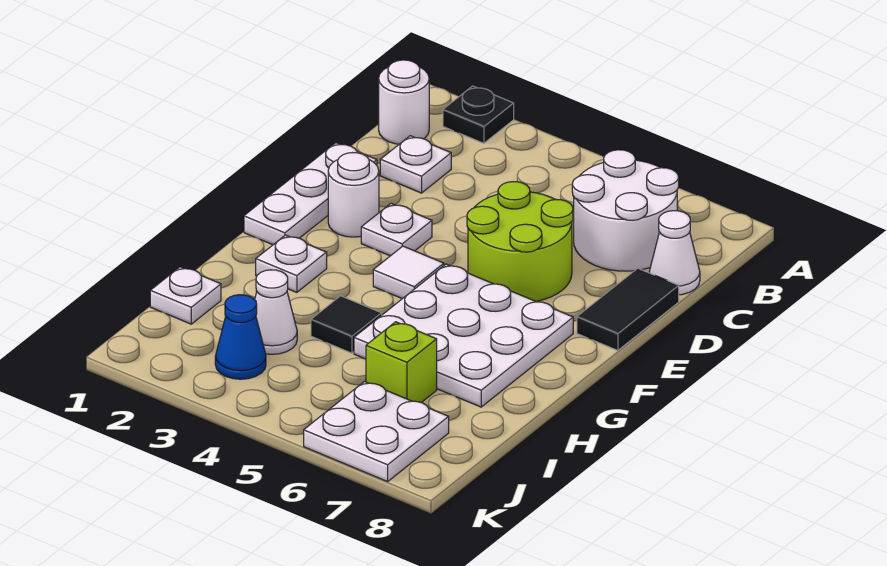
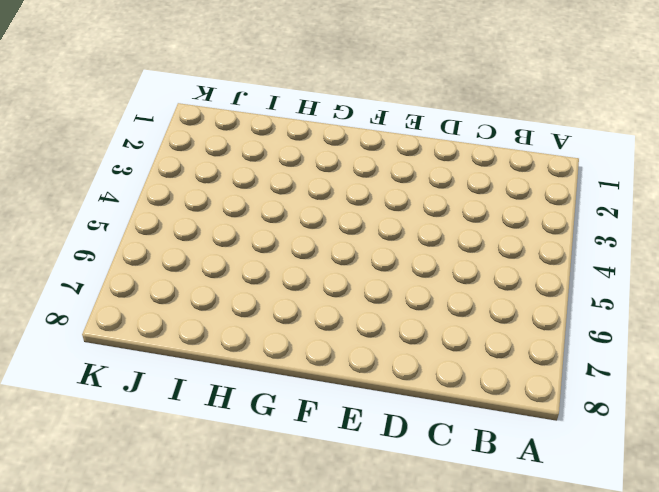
none -> black 1x1 plate [443,86,514,143]
none -> white 1x1 round brick [379,60,429,144]
none -> white 2x2 round brick [572,150,679,271]

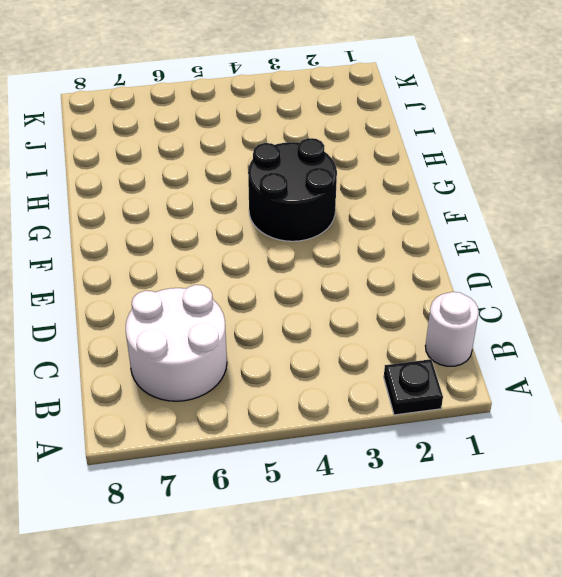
black 2x2 round brick [248,138,337,241] -> white 1x1 tile [373,246,444,299]
none -> white 1x1 plate [380,136,451,193]
none -> white 1x1 cone [649,211,700,295]
none -> white 1x3 plate [244,143,377,245]

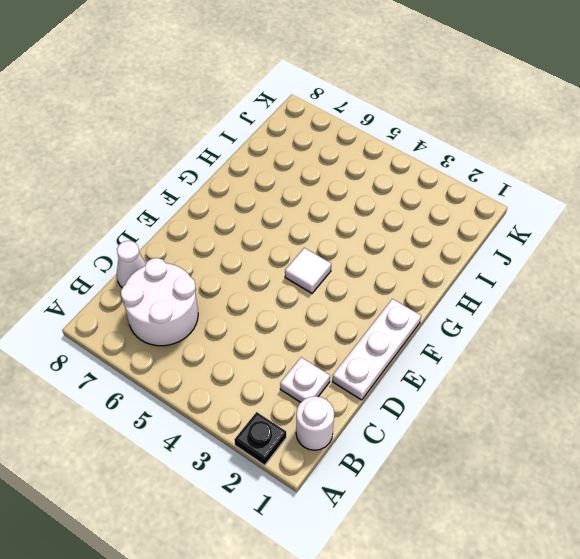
none -> lime 2x2 round brick [467,182,573,301]
none -> black 1x2 tile [577,268,679,351]
none -> white 1x1 round brick [328,153,379,237]

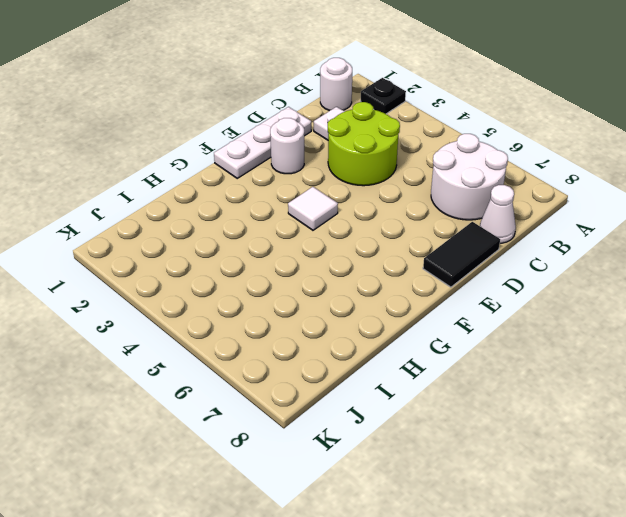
lime 2x2 round brick [328,102,400,186] -> lime 2x2 round brick moved to [467,182,573,301]
none -> white 1x1 plate [361,203,432,256]
none -> white 3x3 plate [354,264,573,407]
none -> white 1x1 plate [256,235,327,292]

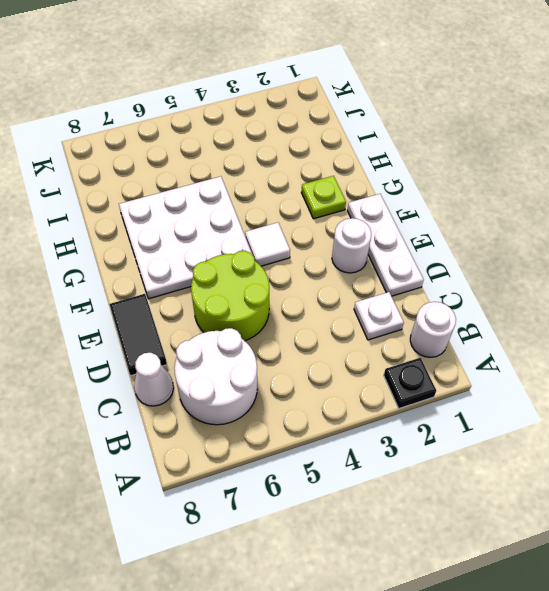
lime 1x1 plate [301,176,346,219] -> white 1x1 plate [256,235,327,292]
none -> white 1x1 plate [361,203,432,256]
none -> black 1x1 tile [311,296,382,353]
none -> white 1x1 plate [150,267,221,324]

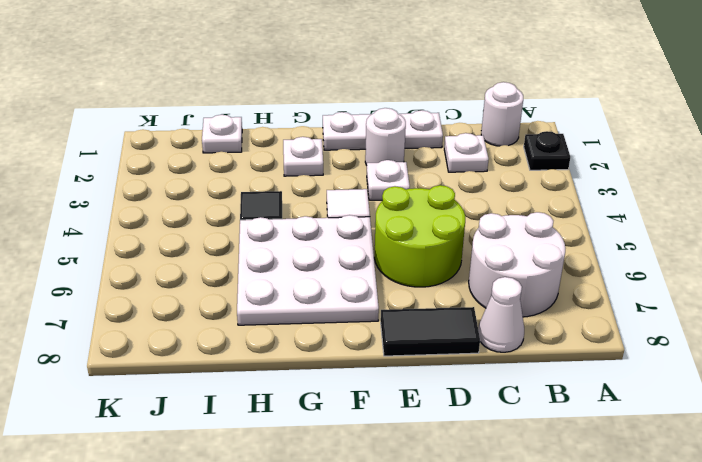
none -> white 1x1 cone [255,270,297,354]
none -> lime 1x1 brick [366,322,437,403]
none -> blue 1x1 cone [215,295,266,379]

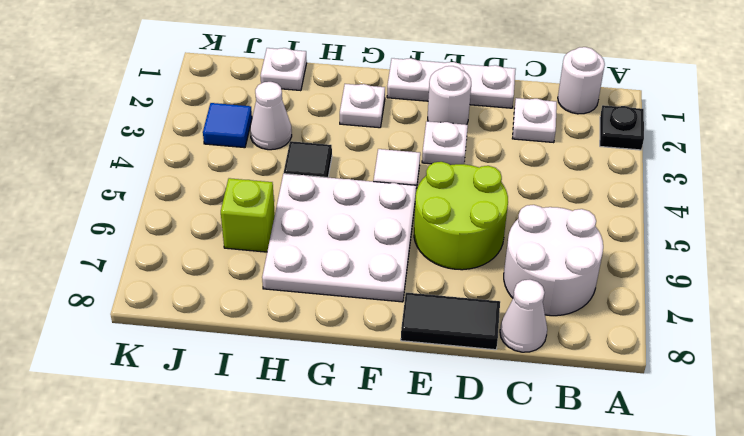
blue 1x1 tile [203,103,252,148] -> blue 1x1 cone [215,295,266,379]
none -> white 2x2 plate [304,382,449,482]

